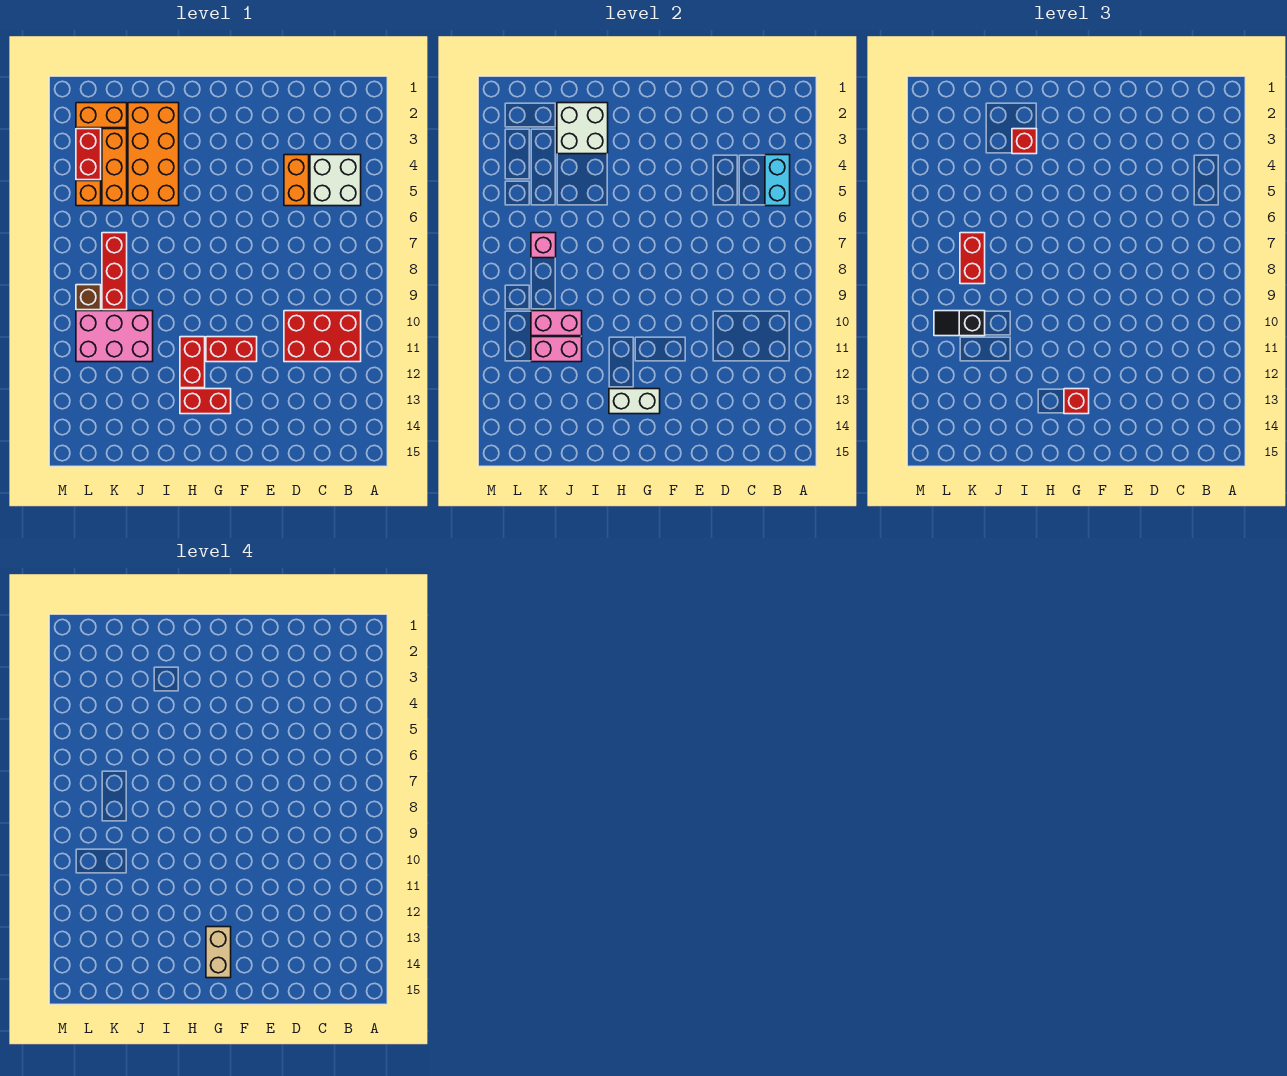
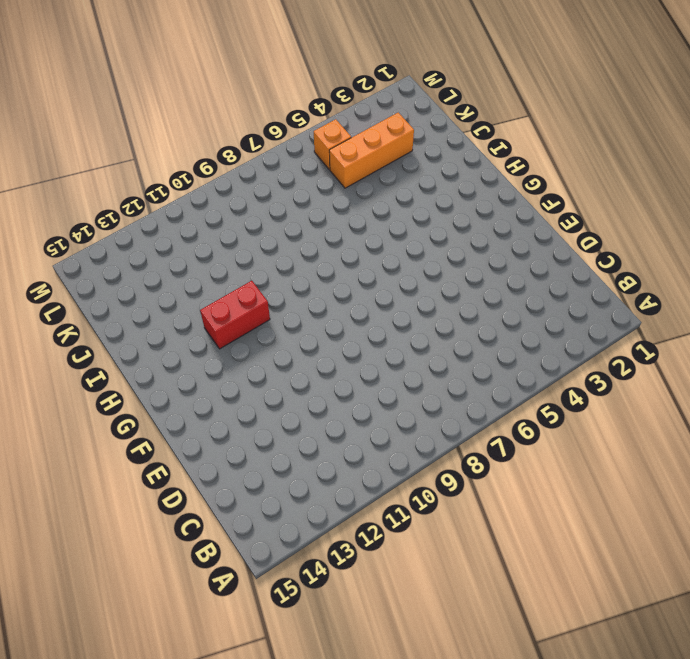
none -> white 2x2 brick [310,155,361,206]
none -> red 2x3 brick [284,311,361,362]
none -> orange 1x2 brick [284,155,309,206]

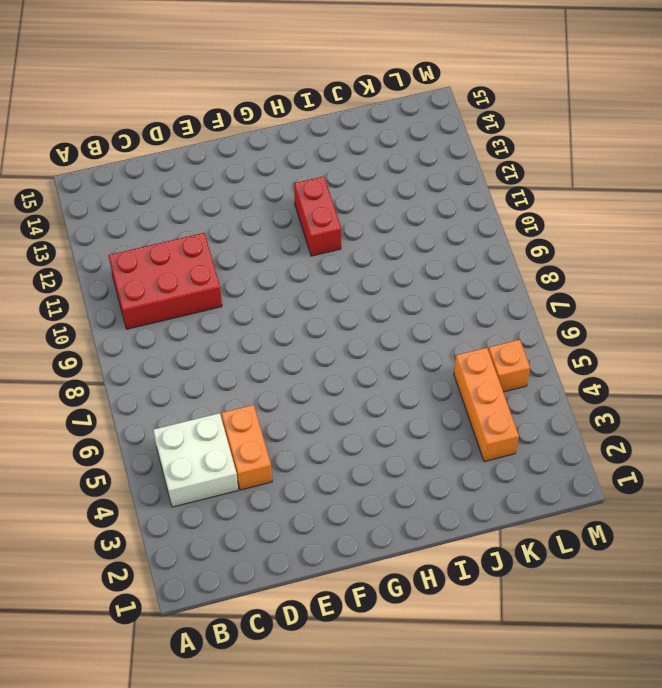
none -> red 1x2 brick [206,337,257,362]
none -> red 1x2 brick [180,389,231,414]
none -> orange 2x4 brick [128,103,179,206]

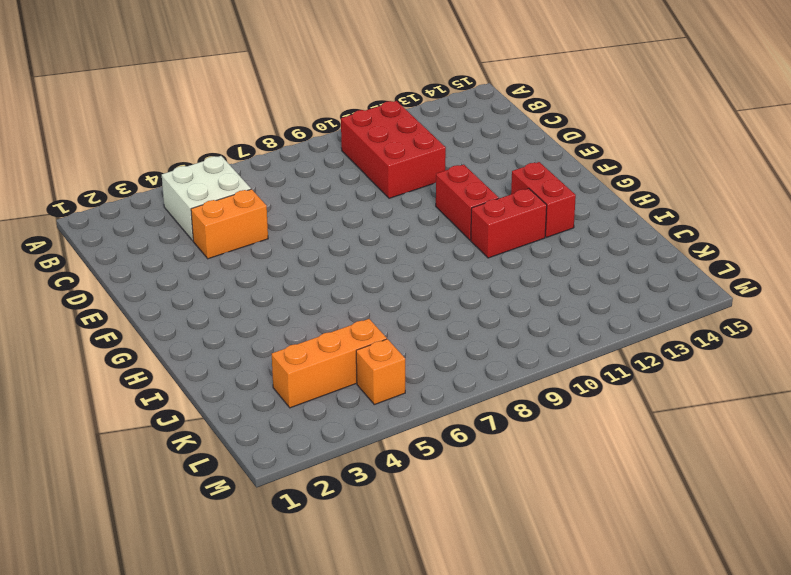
none -> orange 2x4 brick [128,103,179,206]
none -> pink 2x3 brick [76,311,153,362]
none -> orange 1x2 brick [76,103,127,128]

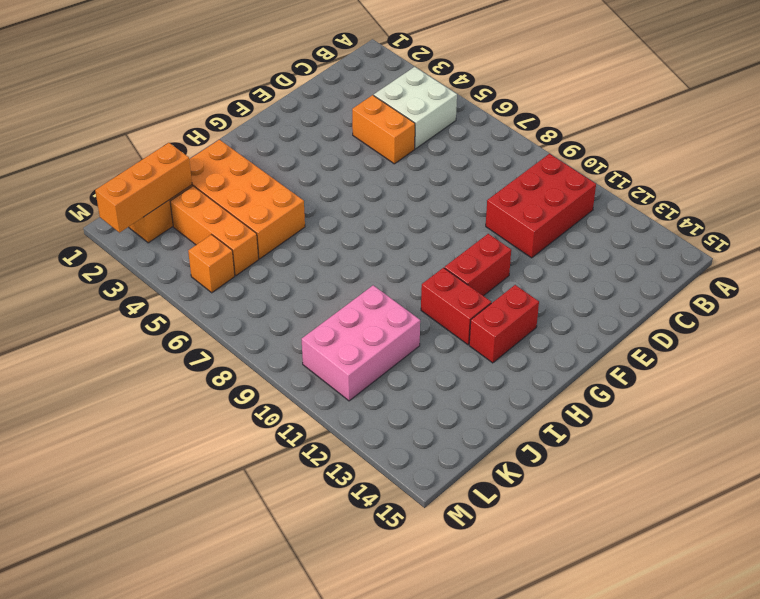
orange 1x3 brick [95,143,192,233] -> none
none -> red 1x3 brick [102,233,127,310]
none -> red 1x2 brick [76,129,101,180]
none -> brown 1x1 brick [76,285,101,310]

